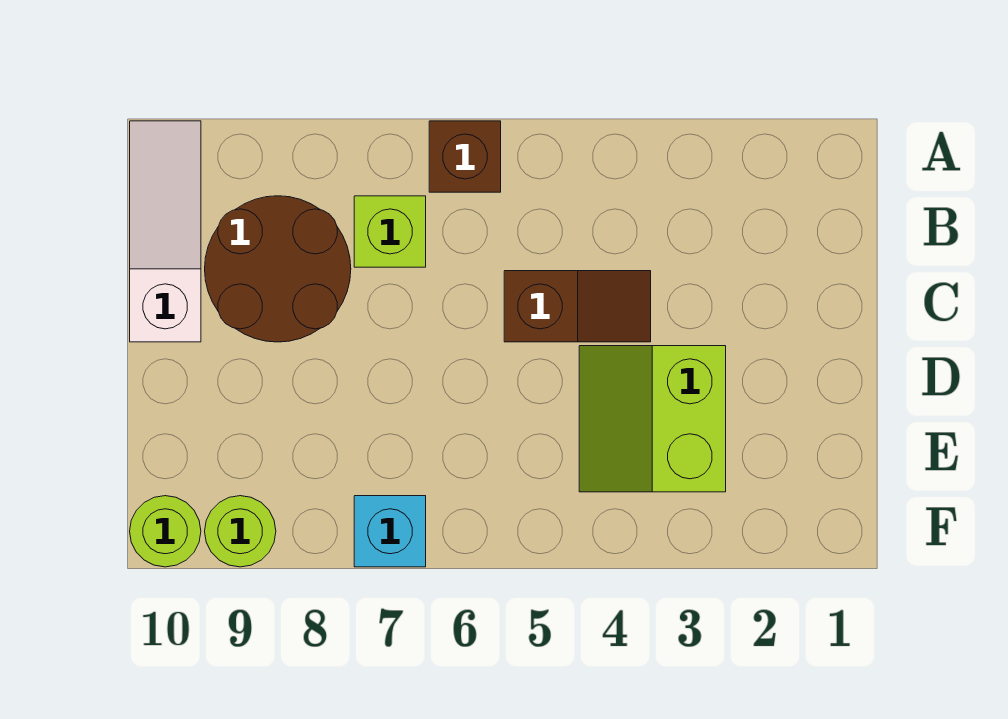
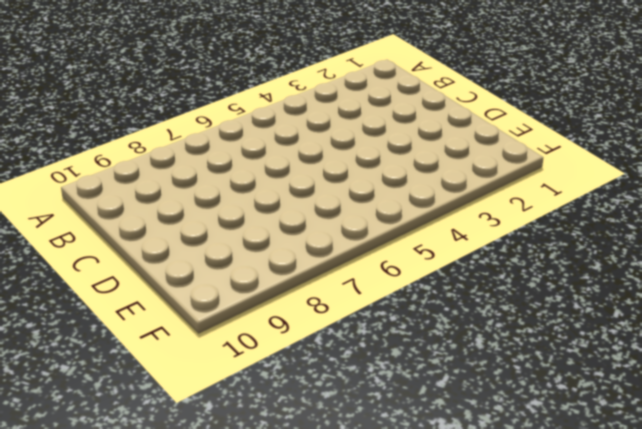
none -> brown 1x1 brick [429,121,501,192]
none -> white 1x3 slope [130,121,201,342]

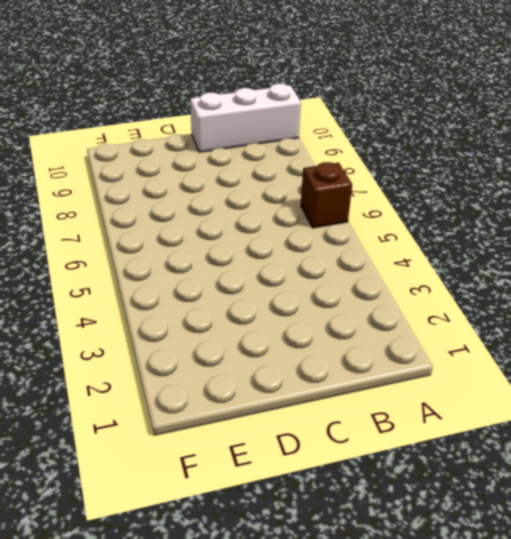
white 1x3 brick [190,84,301,152] -> white 1x3 slope [130,121,201,342]
none -> lime 1x1 brick [354,196,426,267]
none -> brown 2x2 round brick [205,196,351,342]

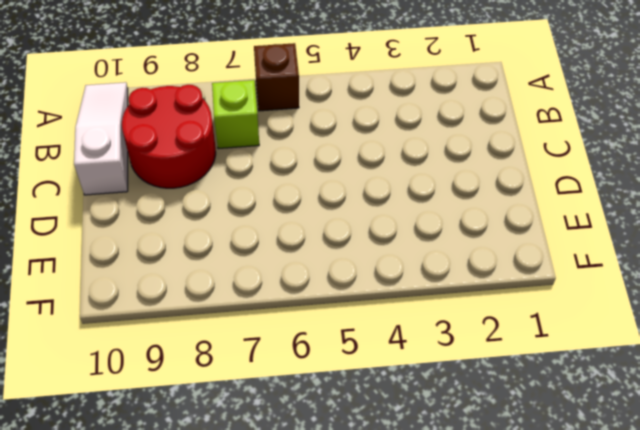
red 2x2 round brick [122,85,216,188] -> brown 2x2 round brick [205,196,351,342]
none -> brown 1x2 slope [504,271,651,342]
none -> lime 2x2 slope [579,346,726,492]

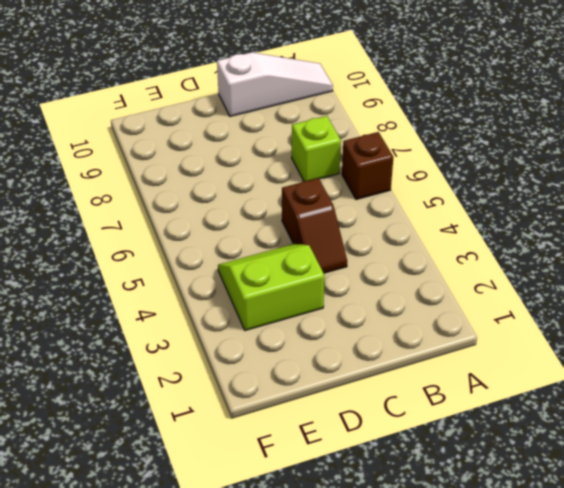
none -> brown 2x2 round brick [205,196,351,342]
none -> cyan 1x1 brick [354,496,426,567]

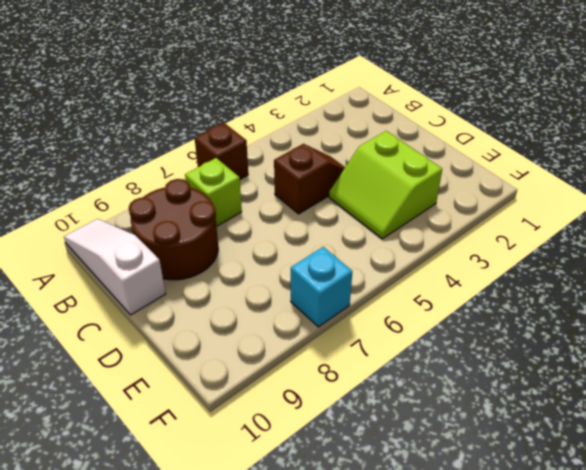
none -> lime 1x1 round brick [205,496,276,567]
none -> lime 1x1 round brick [130,496,201,567]

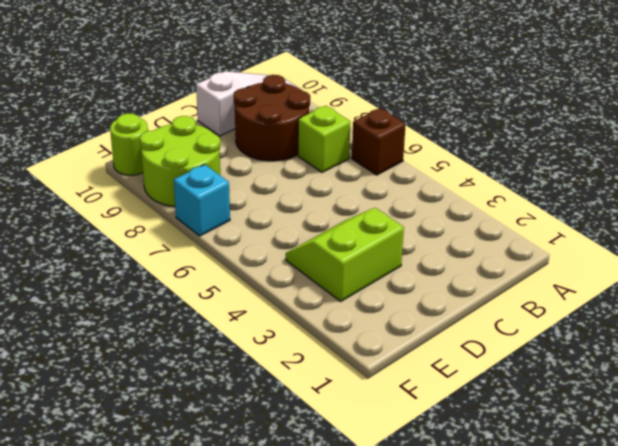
lime 2x2 round brick [140,116,220,207] -> lime 1x1 round brick [205,496,276,567]
none -> brown 1x2 slope [504,271,651,342]

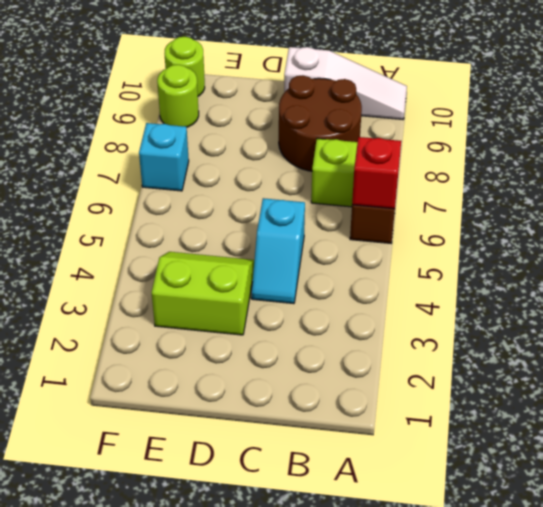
red 1x1 brick [352,137,401,209] -> none
cyan 1x2 slope [252,198,305,304] -> brown 1x2 slope [504,271,651,342]

